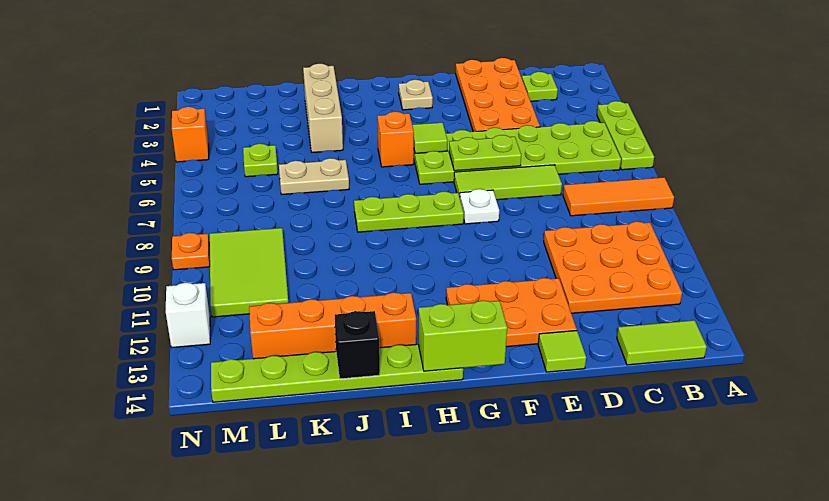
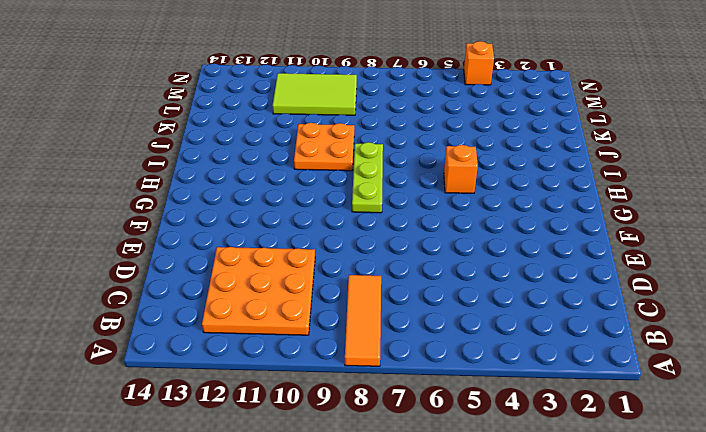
orange 2x2 plate [294,123,354,171] -> none
none -> lime 1x3 plate [597,101,654,170]
none -> lime 2x6 plate [414,121,621,184]
none -> lime 1x2 tile [617,320,707,365]

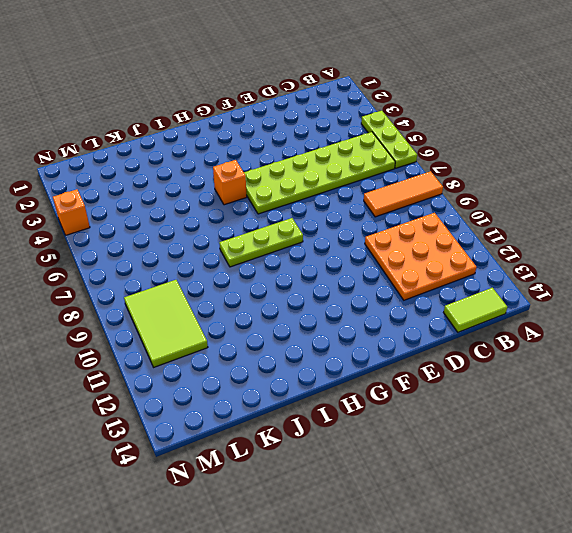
none -> lime 1x1 plate [522,72,558,101]
none -> orange 2x4 plate [456,58,540,132]
none -> lime 1x3 tile [454,165,562,200]

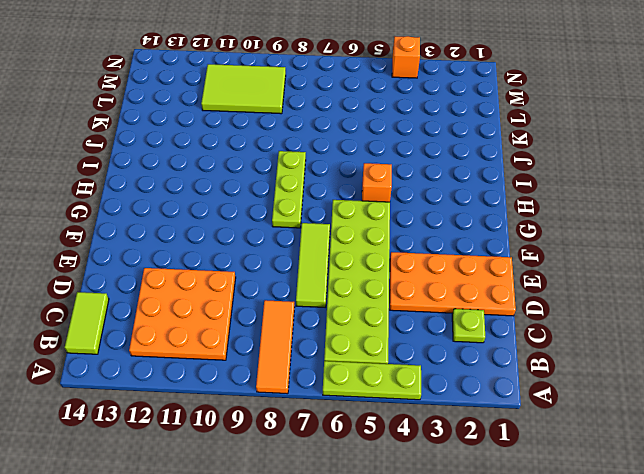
none -> orange 2x3 plate [446,278,577,347]
none -> lime 1x1 tile [538,331,586,372]
none -> white 1x1 plate [460,189,499,224]

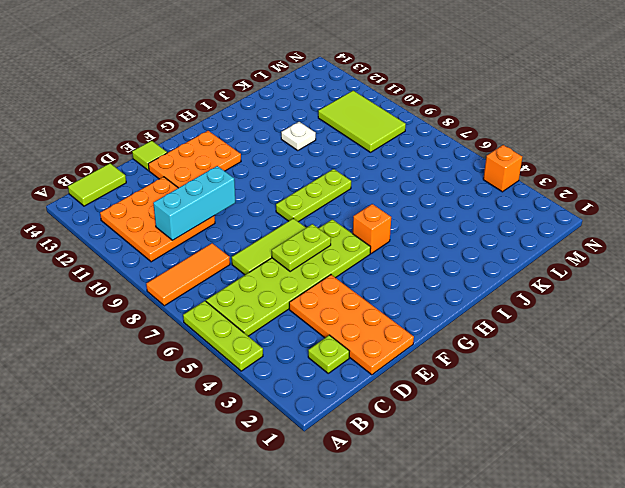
cyan 1x3 brick [153,166,235,240] -> none
white 1x1 plate [281,122,316,150] -> white 1x1 plate moved to [460,189,499,224]
none -> tan 1x1 plate [399,80,433,110]
none -> lime 1x6 plate [211,344,463,402]
none -> orange 1x4 brick [249,293,416,359]

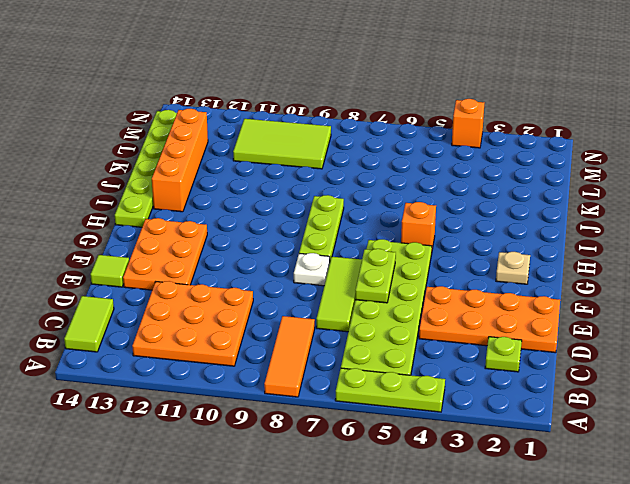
none -> tan 1x3 brick [303,64,343,152]
none -> tan 1x2 plate [279,158,349,195]
none -> lime 1x1 plate [243,144,278,177]

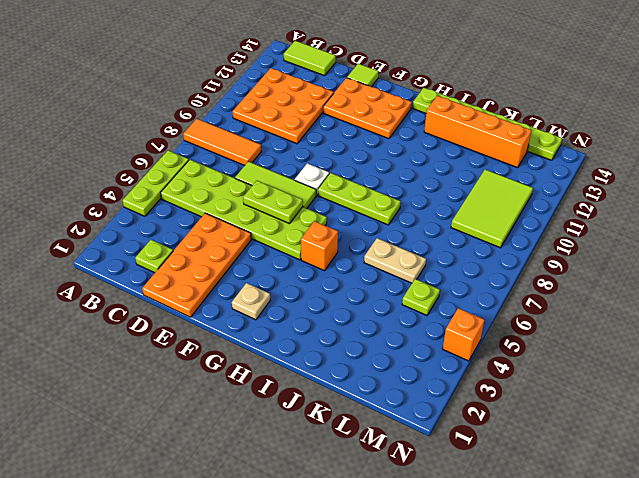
none -> tan 1x3 brick [303,64,343,152]
none -> orange 1x1 plate [172,233,210,270]
none -> white 1x1 brick [166,283,210,347]

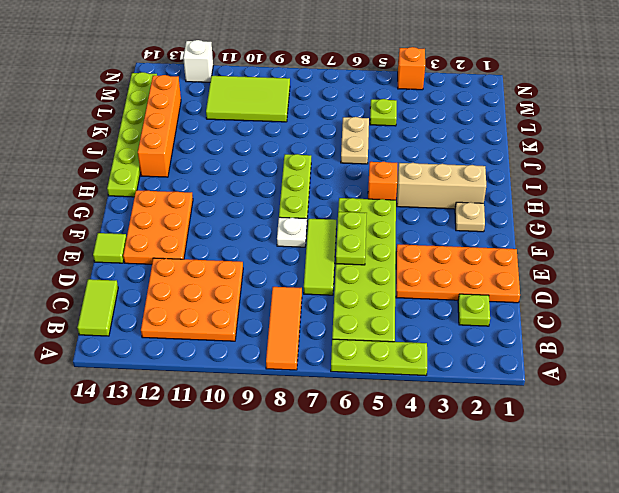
tan 1x3 brick [397,163,486,209] -> tan 1x3 brick moved to [303,64,343,152]
none -> orange 1x1 plate [172,233,210,270]
none -> lime 1x1 tile [412,123,448,153]
none -> lime 1x2 brick [418,301,507,371]

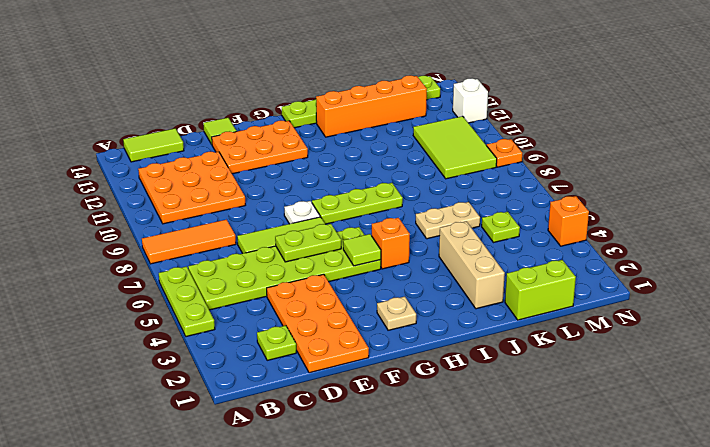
lime 1x2 brick [505,260,576,320] -> lime 1x2 brick moved to [418,301,507,371]
none -> black 1x1 brick [335,311,380,379]

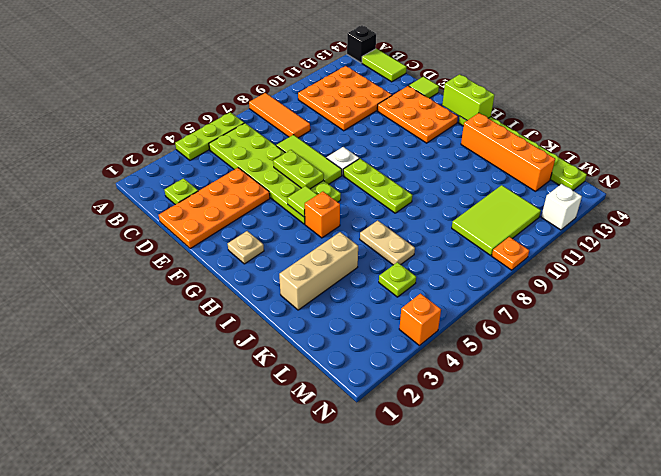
black 1x1 brick [347,25,376,63] -> black 1x1 brick moved to [335,311,380,379]

